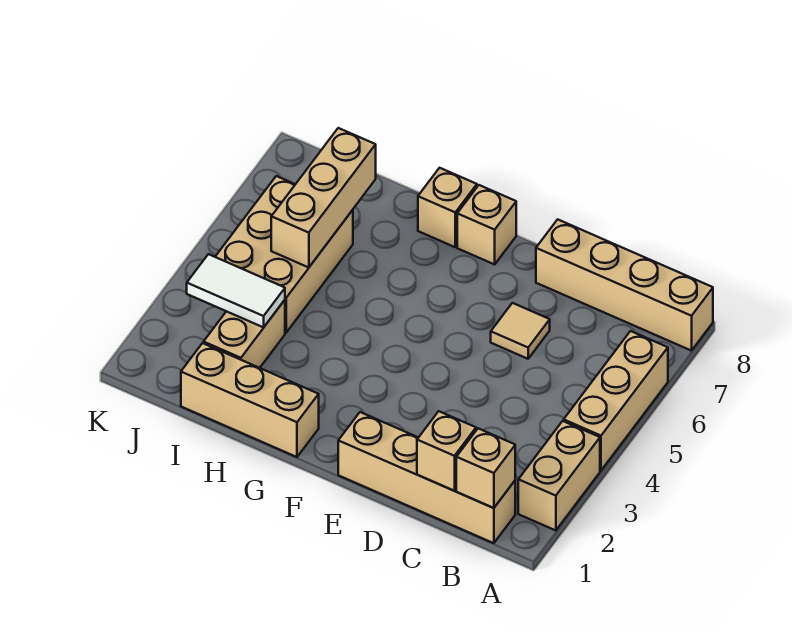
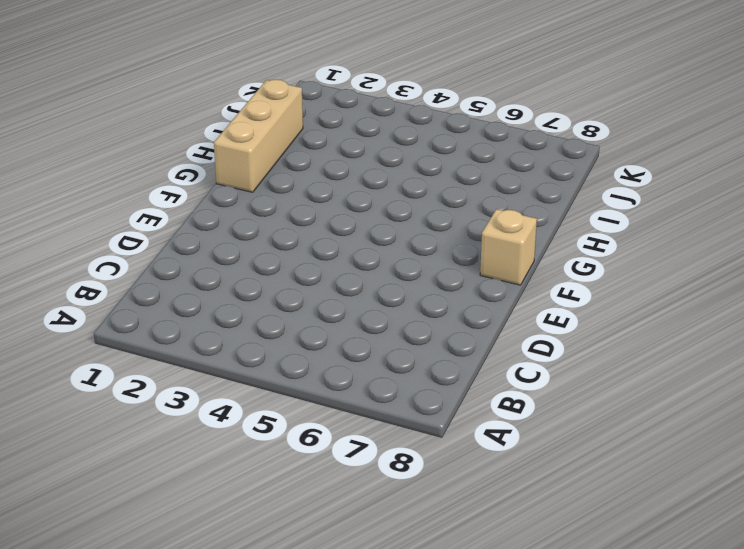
none -> tan 1x2 brick [518,421,600,531]
none -> tan 1x3 brick [564,331,668,470]
none -> tan 1x4 brick [536,219,713,351]

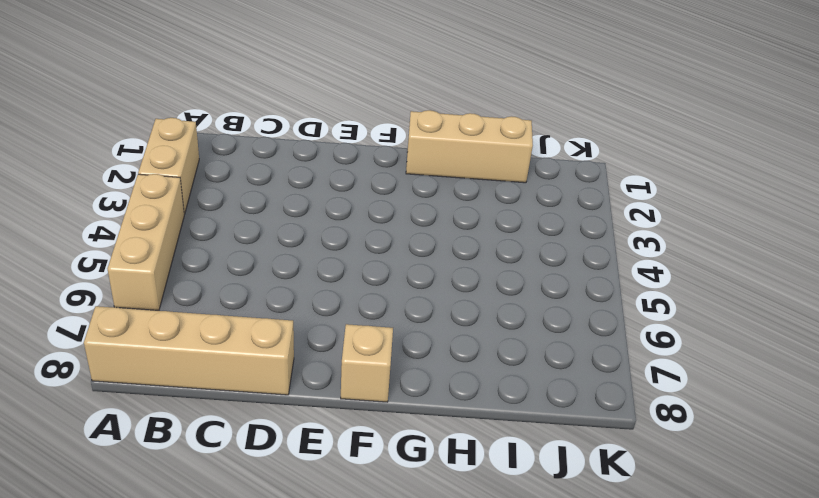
none -> tan 1x4 brick [338,412,515,543]
none -> tan 1x1 tile [491,303,550,359]
none -> tan 1x1 brick [418,168,477,247]

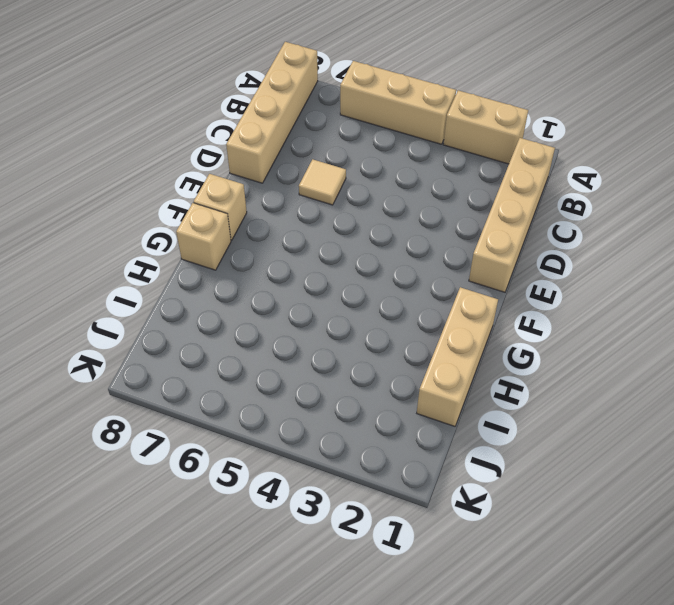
none -> tan 1x2 brick [204,300,285,368]
none -> tan 2x3 brick [215,176,353,333]
none -> tan 1x1 brick [456,428,515,508]

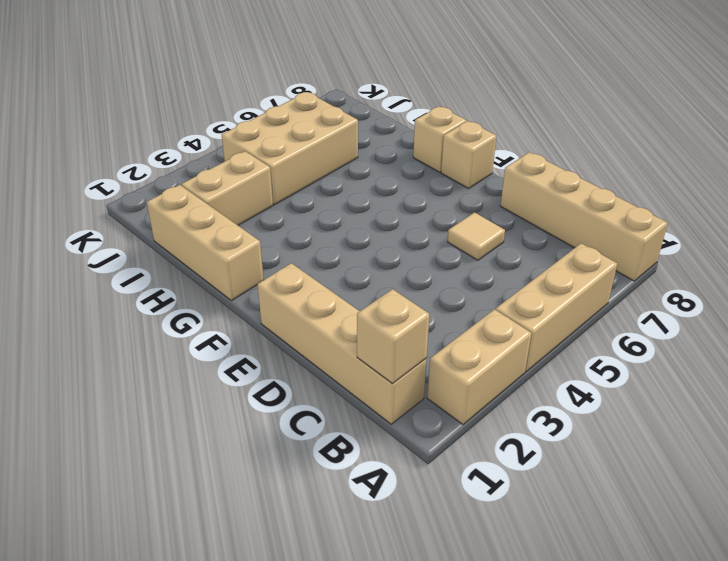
none -> tan 1x1 brick [417,411,476,491]
none -> white 1x2 tile [187,254,285,327]
none -> tan 1x3 brick [271,128,376,268]

